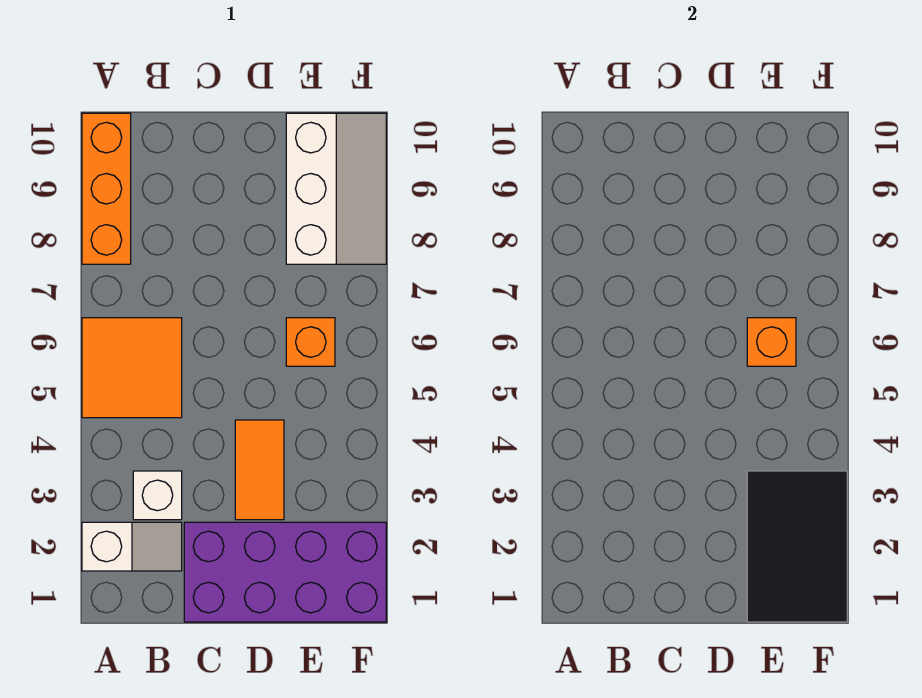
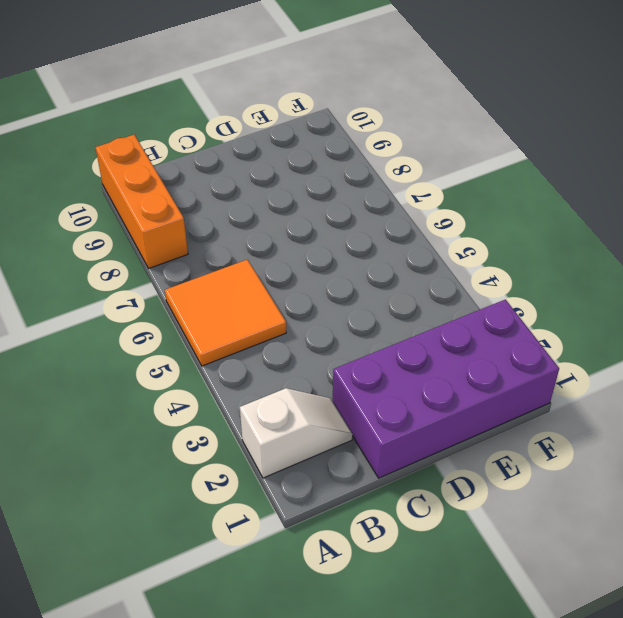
none -> white 1x1 brick [133,471,182,520]
none -> orange 1x2 tile [235,420,284,520]

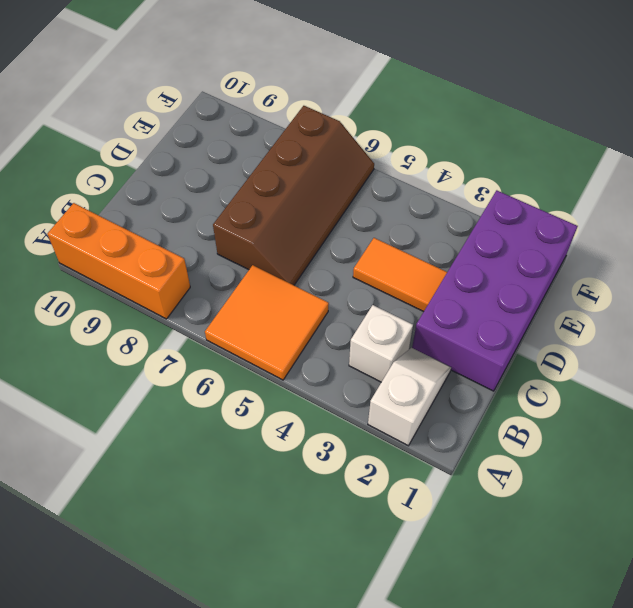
brown 2x4 slope [213,106,374,285] -> orange 1x1 brick [286,318,335,366]
none -> white 2x3 slope [286,113,386,264]
none -> black 2x3 tile [747,471,847,622]

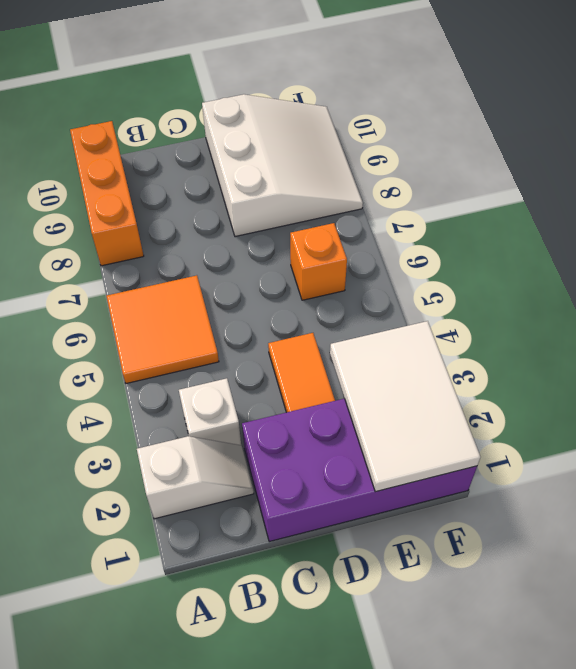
white 3x3 slope [202,94,363,237] -> white 2x3 slope [286,113,386,264]
white 2x3 tile [330,321,481,492] -> black 2x3 tile [747,471,847,622]
none -> orange 1x1 brick [747,318,796,366]

